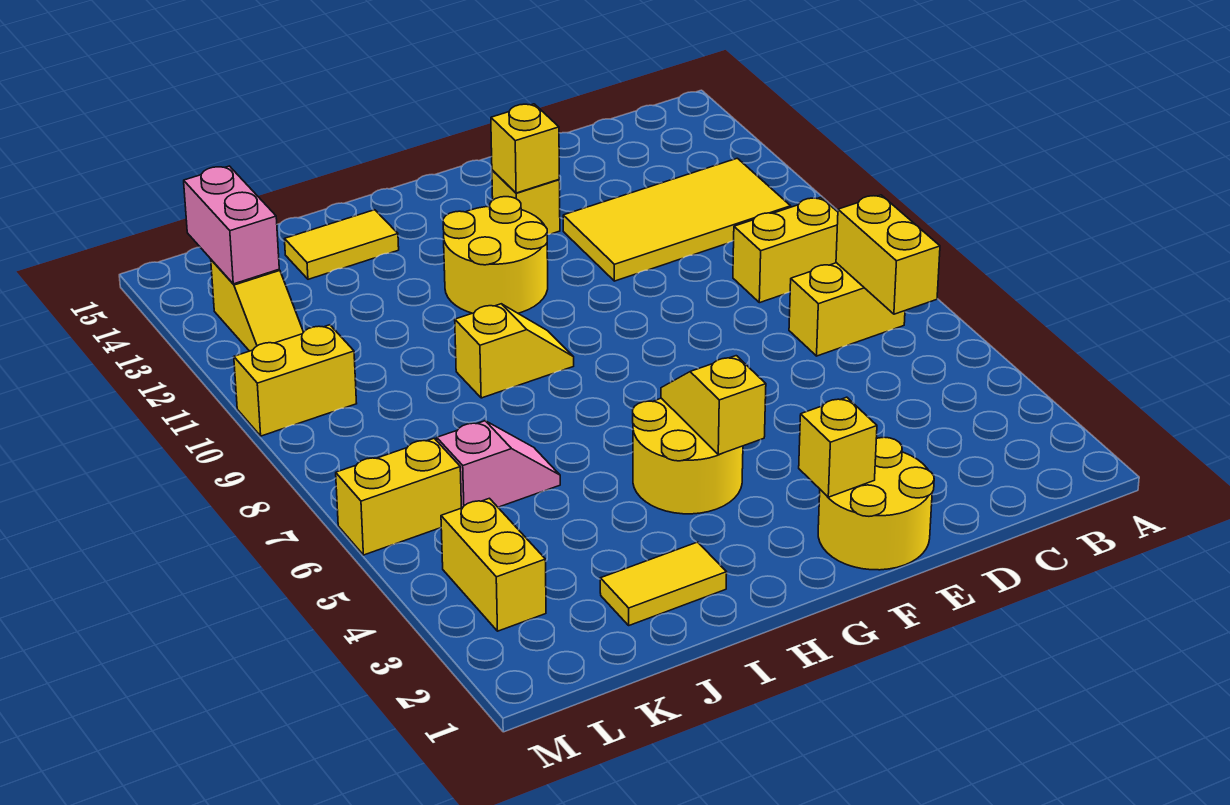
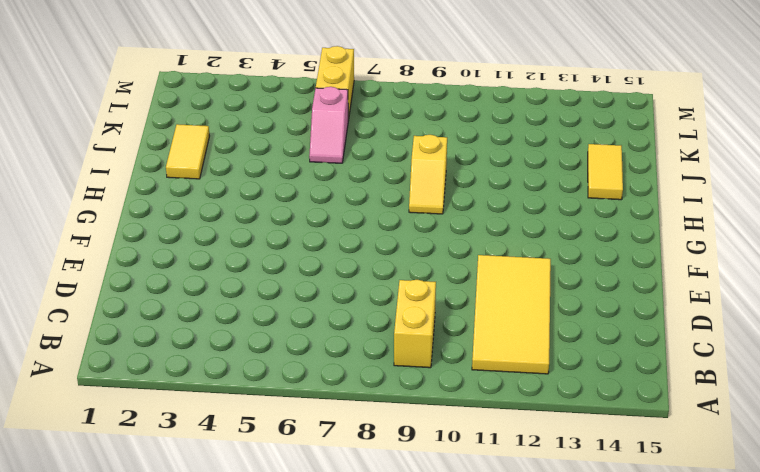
none -> yellow 1x2 brick [789,263,905,356]
none -> yellow 2x2 round brick [818,437,934,570]
none -> yellow 1x1 brick [492,170,560,234]

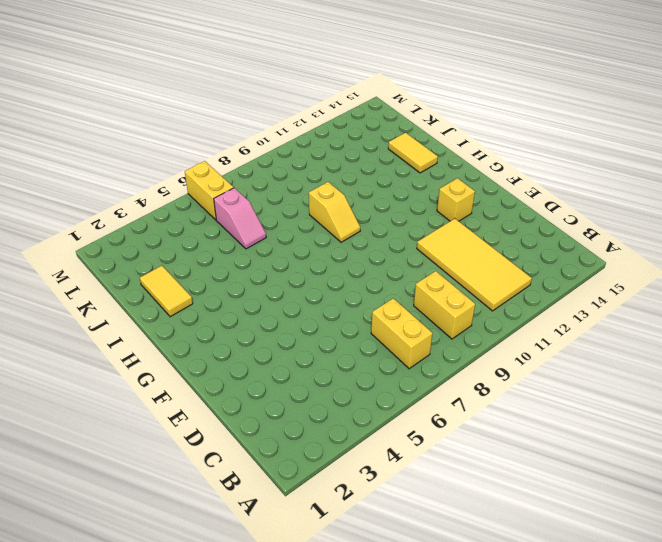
none -> yellow 2x2 round brick [818,437,934,570]
none -> yellow 2x2 round brick [633,398,743,514]
none -> yellow 2x2 round brick [443,197,548,313]

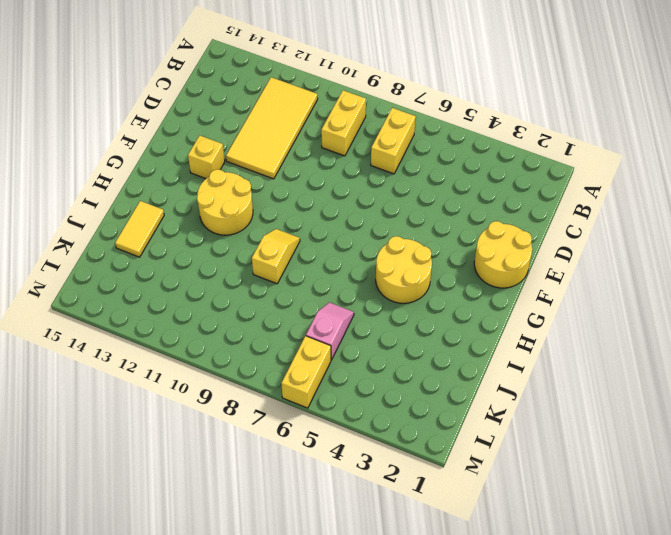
none -> yellow 1x2 tile [600,542,727,625]
none -> yellow 1x2 brick [441,498,546,631]
none -> yellow 1x2 brick [234,325,357,436]

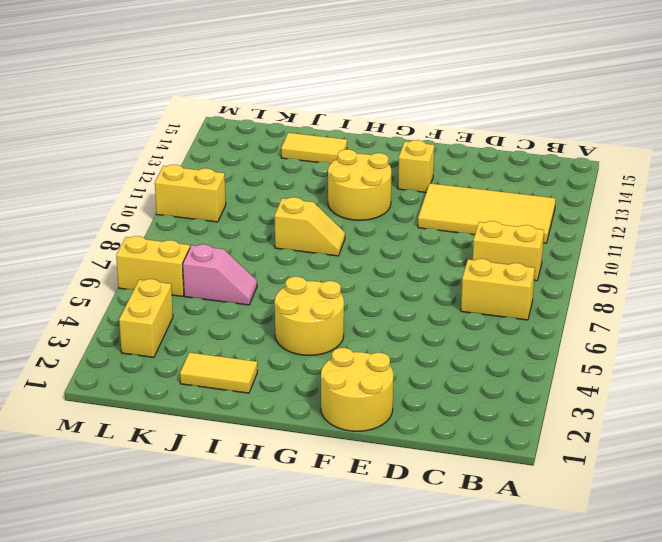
none -> yellow 1x2 slope [211,260,303,351]
none -> yellow 1x2 brick [836,195,940,314]
none -> yellow 1x1 brick [799,397,877,497]

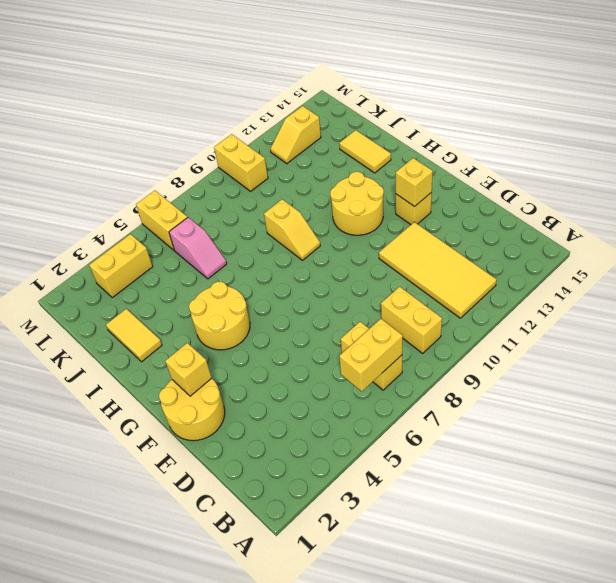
none -> yellow 1x2 slope [661,356,766,455]
none -> pink 1x2 brick [184,166,279,284]

